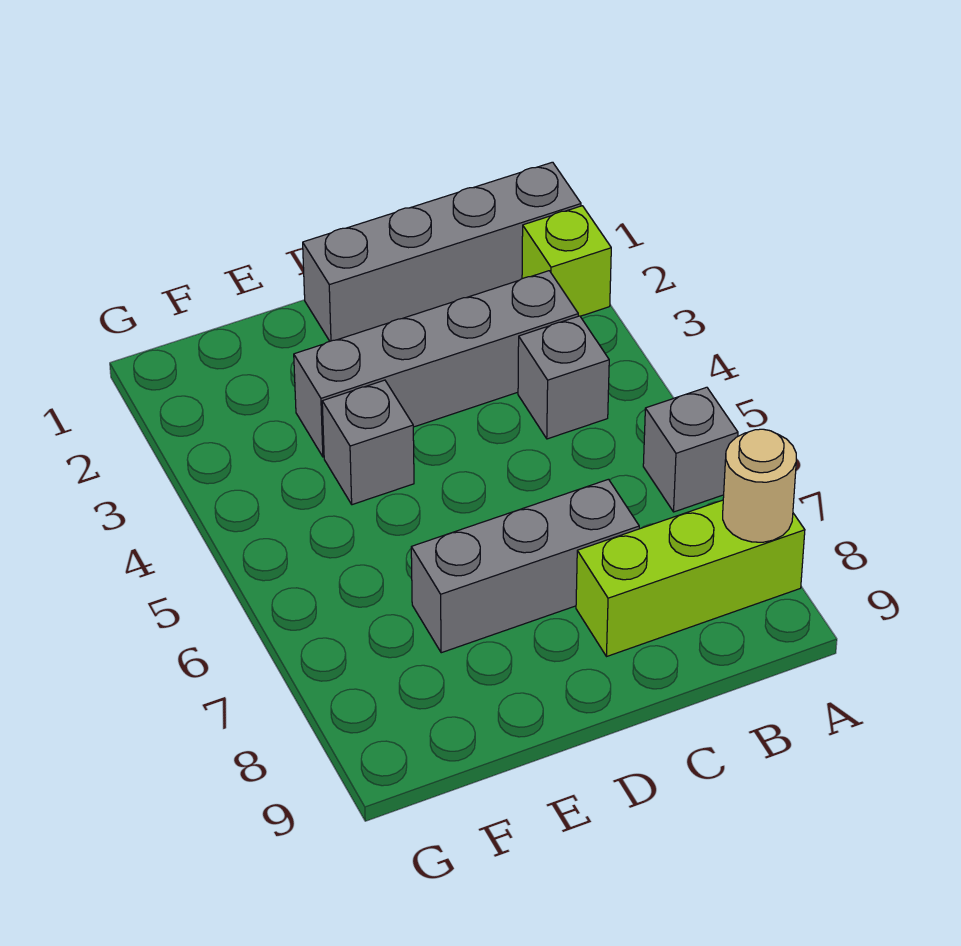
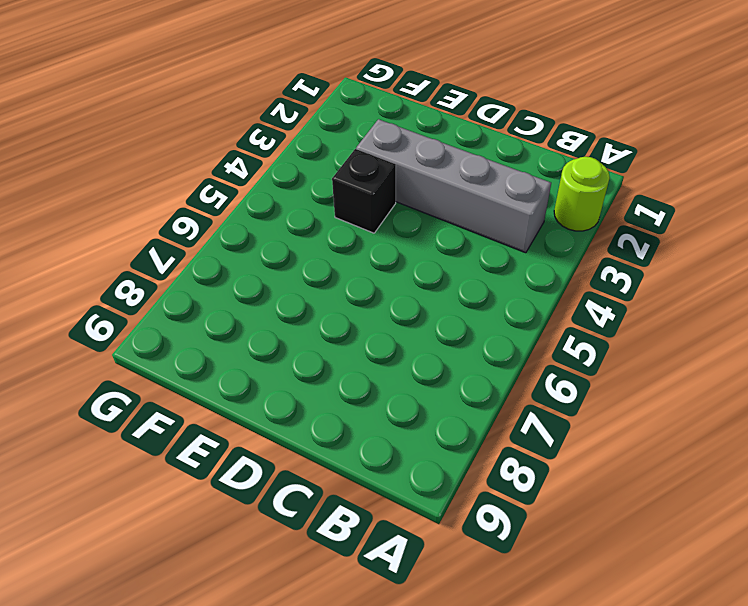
lime 1x1 round brick [554,157,610,231] -> lime 1x1 brick [522,206,611,316]
black 1x1 brick [332,149,396,233] -> grey 1x1 brick [322,380,414,505]
none -> grey 1x4 brick [303,162,581,341]
none -> grey 1x1 brick [643,387,738,512]

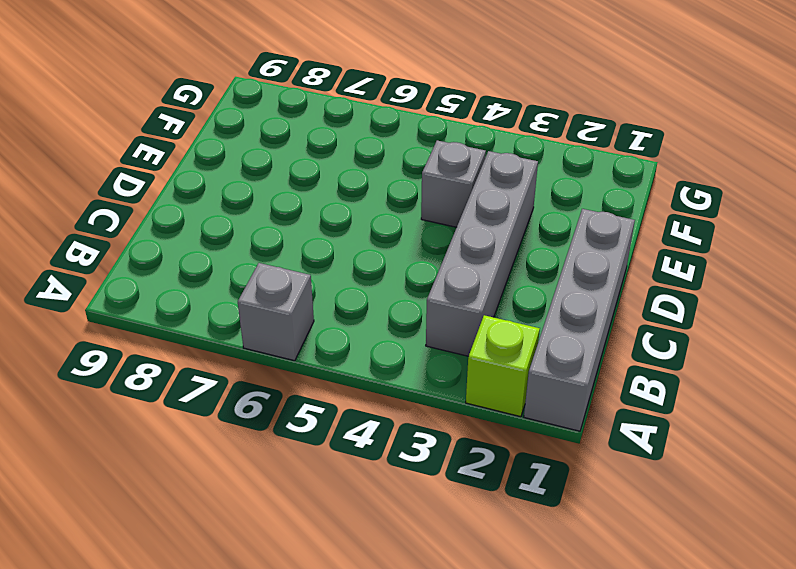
none -> lime 1x3 brick [576,500,805,657]
none -> grey 1x1 brick [518,316,609,439]

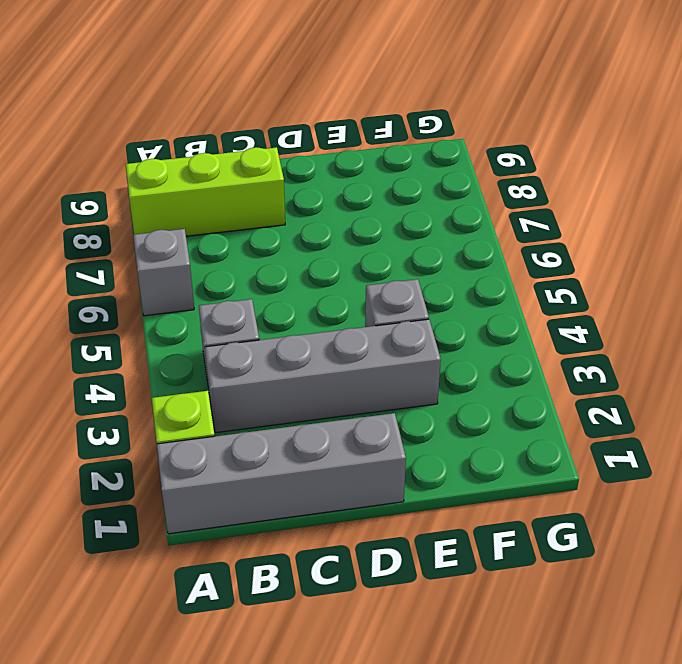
none -> grey 1x3 brick [411,479,639,653]
none -> tan 1x1 round brick [723,429,796,542]

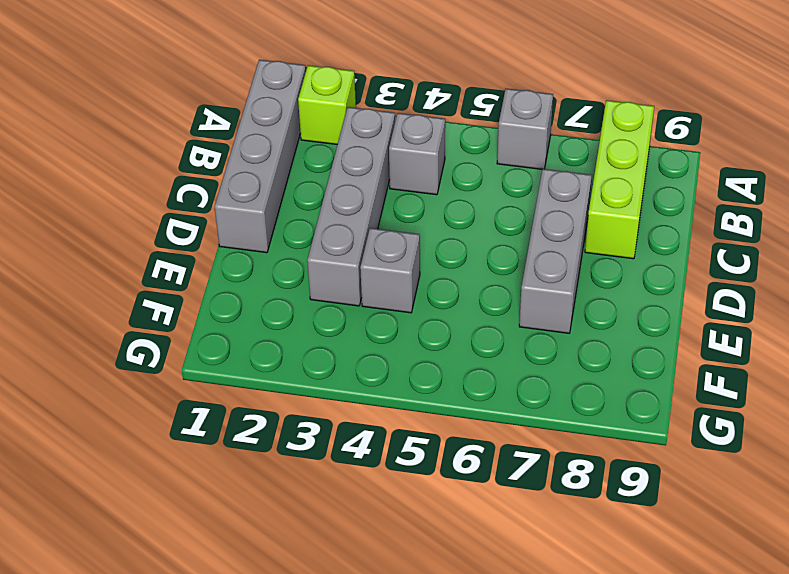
none -> tan 1x1 round brick [723,429,796,542]

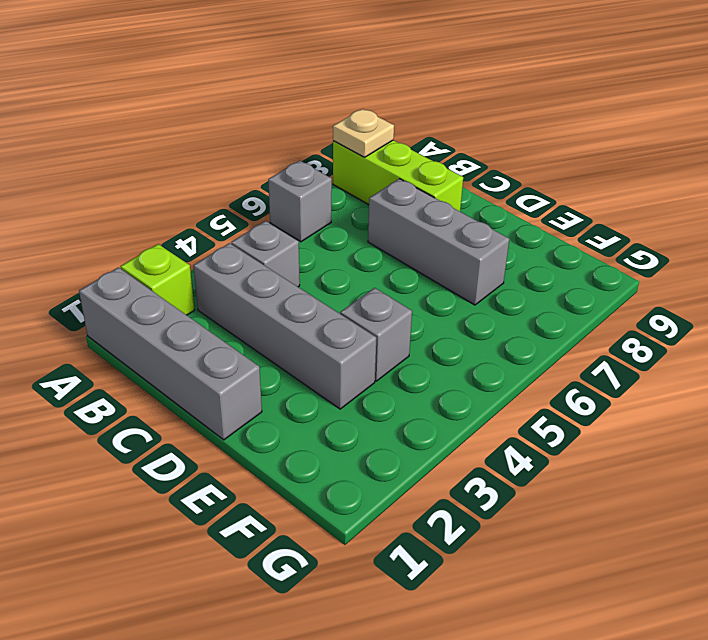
tan 1x1 plate [333,109,394,157] -> tan 1x1 round brick [723,429,796,542]

